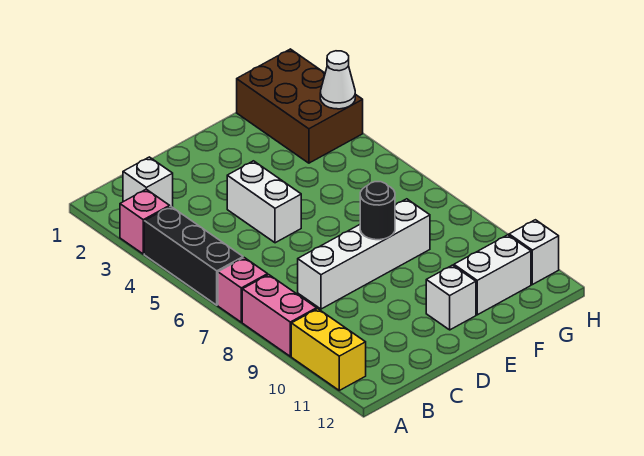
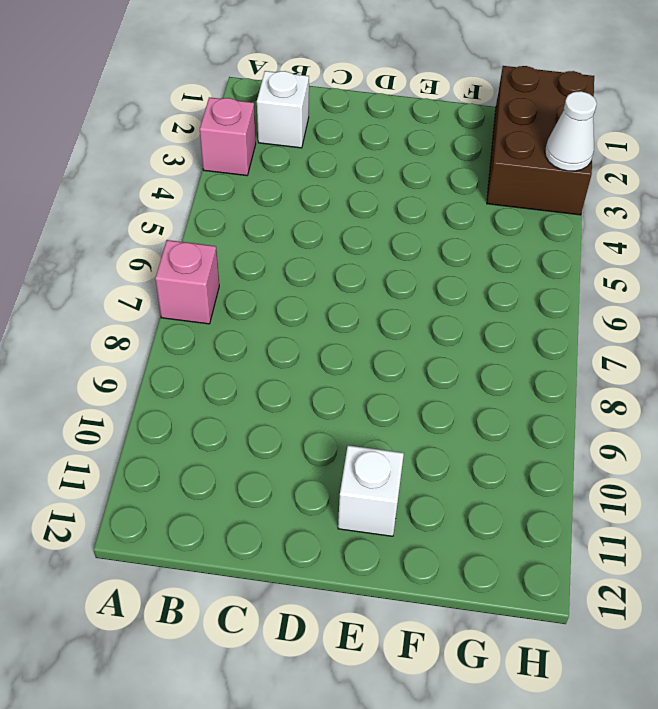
none -> black 1x3 brick [144,206,243,305]
none -> pink 1x2 brick [242,275,317,356]
none -> yellow 1x2 brick [291,309,366,390]

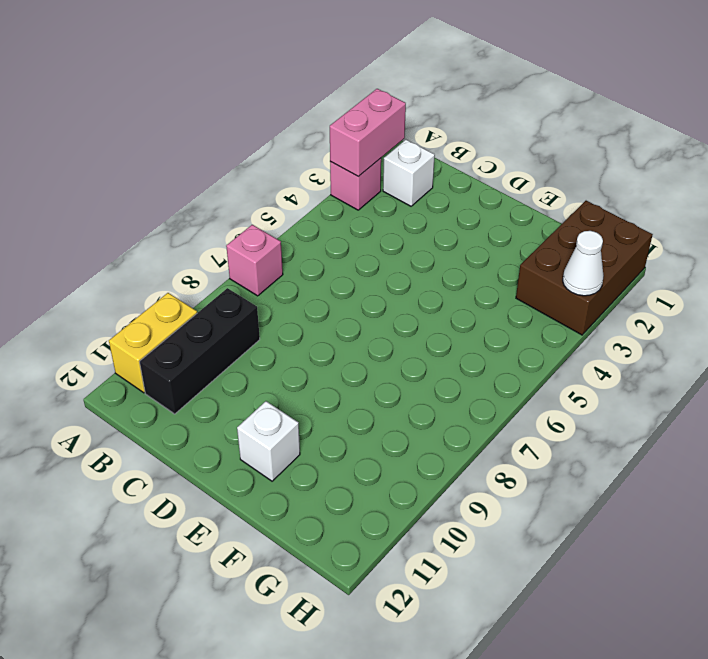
pink 1x2 brick [330,89,406,177] -> pink 1x2 brick moved to [242,275,317,356]
black 1x3 brick [140,288,260,414] -> black 1x3 brick moved to [144,206,243,305]
none -> white 1x4 brick [298,199,430,309]
none -> white 1x2 brick [227,161,301,243]
none -> white 1x2 brick [454,235,531,315]

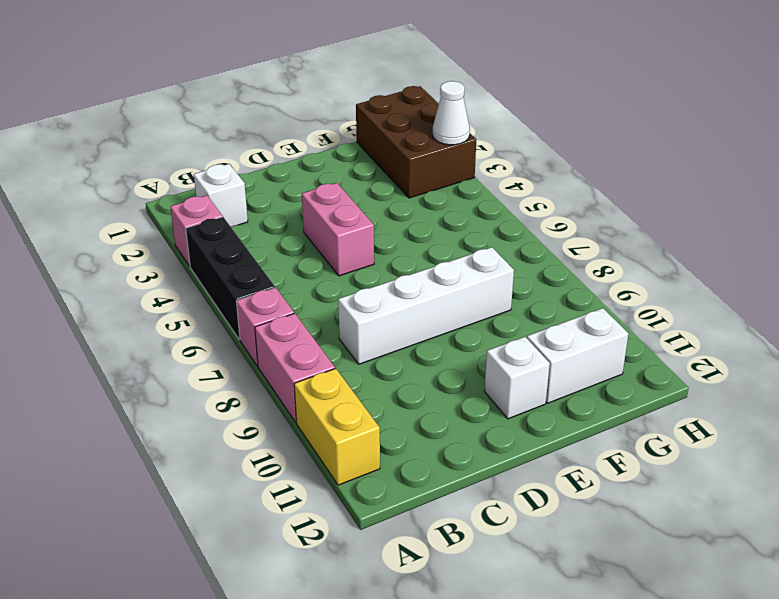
pink 1x2 brick [302,183,374,276] -> white 1x2 brick [227,161,301,243]
none -> white 1x1 brick [509,220,559,285]
none -> black 1x1 round brick [360,182,395,240]

